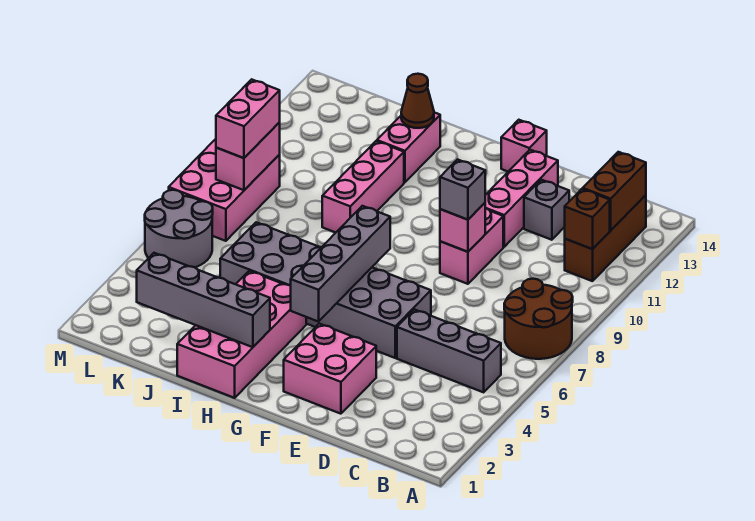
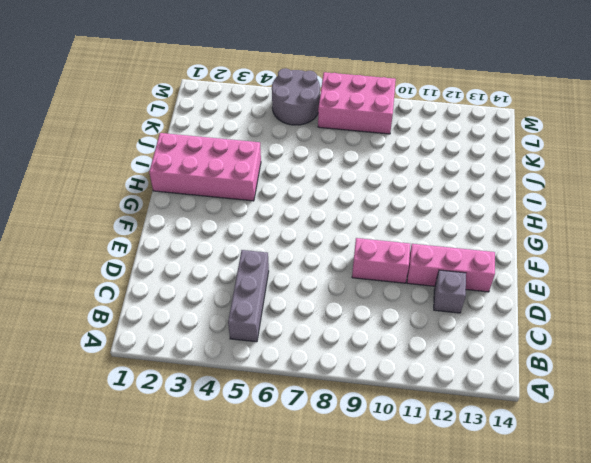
none -> brown 2x2 round brick [504,279,573,359]
none -> brown 1x3 brick [565,195,646,281]
none -> pink 2x2 brick [284,324,376,414]

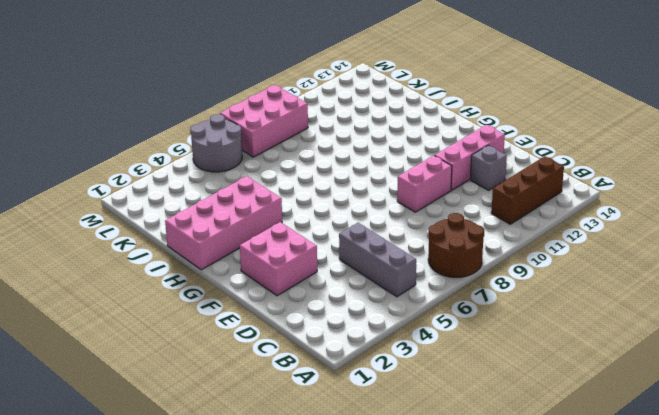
none -> grey 2x6 brick [220,222,431,358]
none -> pink 1x1 brick [501,120,547,171]
none -> pink 1x3 brick [322,141,404,233]

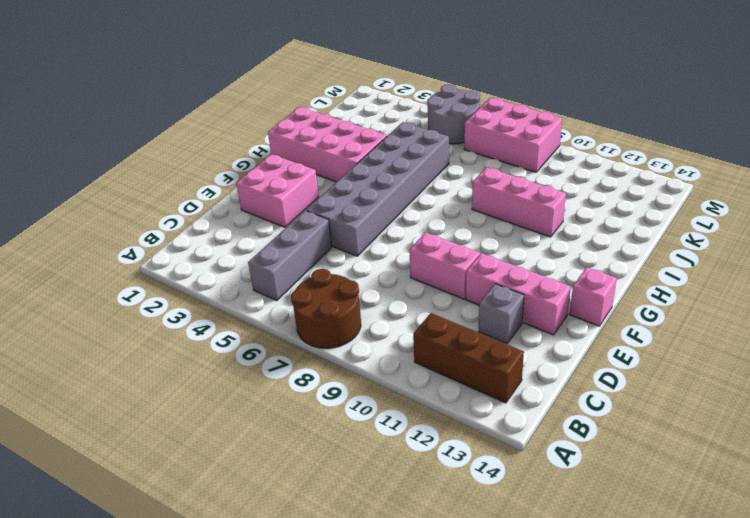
none -> pink 1x2 brick [377,112,440,183]
none -> brown 1x1 brick [565,189,610,249]
none -> brown 1x2 brick [583,152,646,231]

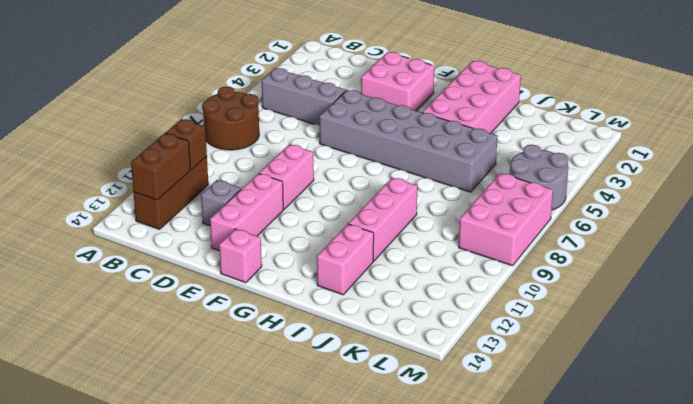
none -> pink 1x1 brick [440,203,485,252]
none -> grey 1x4 brick [291,206,390,322]
none -> grey 1x4 brick [137,253,270,347]

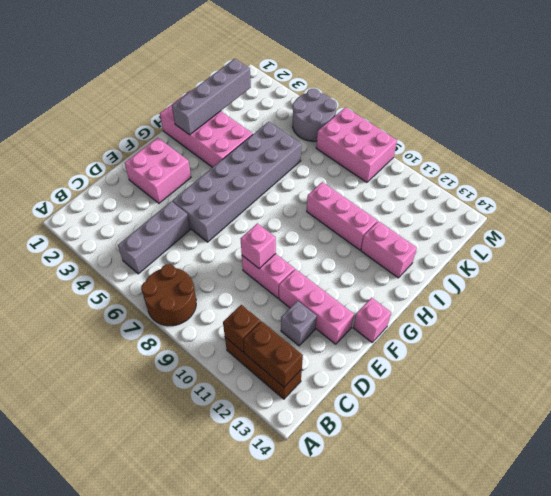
none -> grey 1x4 brick [291,206,390,322]
none -> brown 1x1 cone [401,74,434,128]
none -> pink 1x2 brick [216,123,280,190]

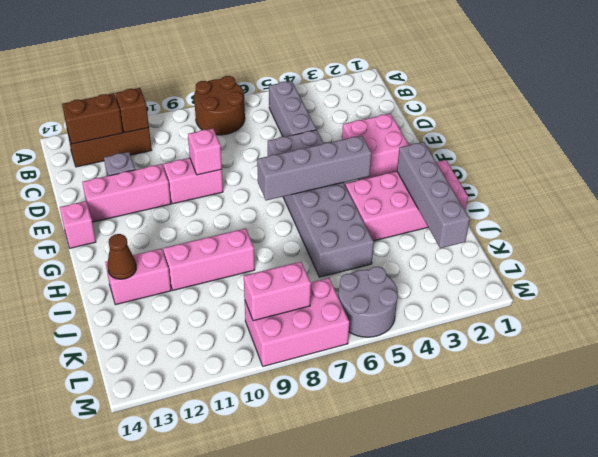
none -> grey 1x1 brick [440,159,485,220]
none -> pink 1x2 brick [216,79,280,158]

